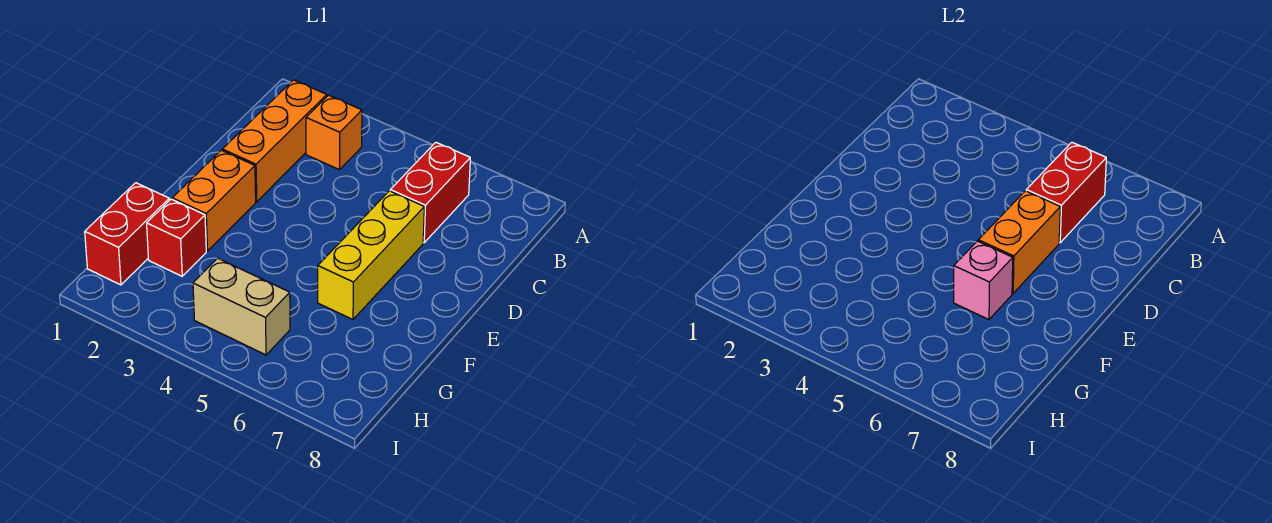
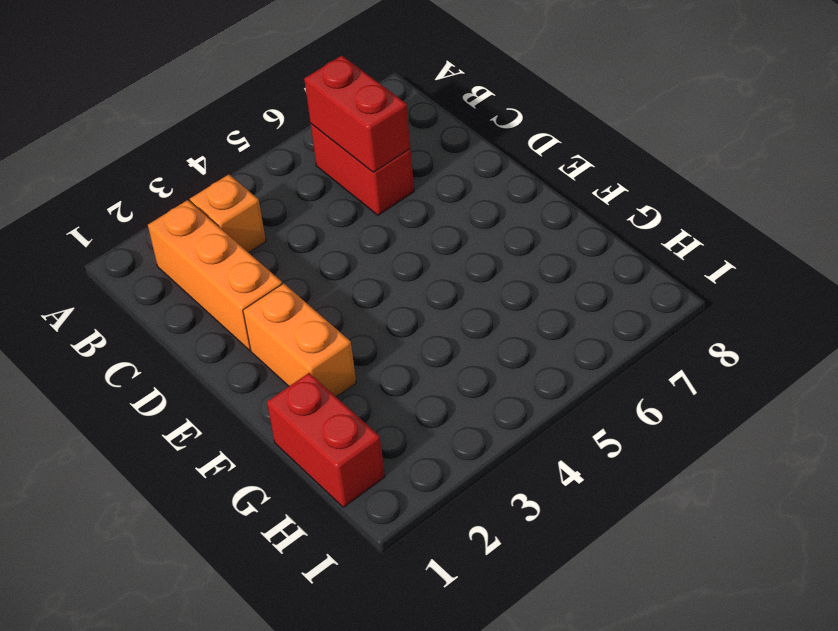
none -> yellow 1x3 brick [318,191,424,319]
none -> red 1x1 brick [147,199,206,276]

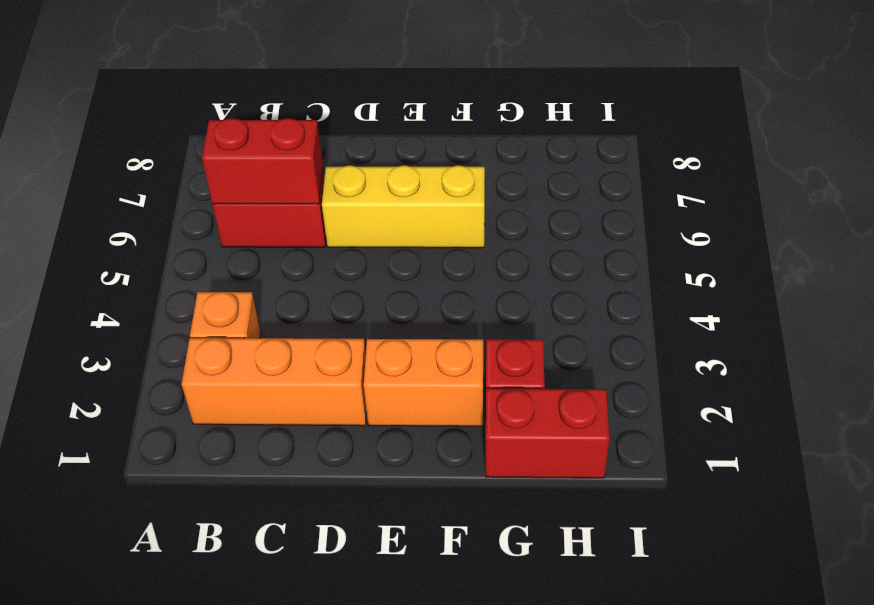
none -> tan 1x2 brick [193,258,290,355]
none -> orange 1x2 brick [978,191,1060,293]

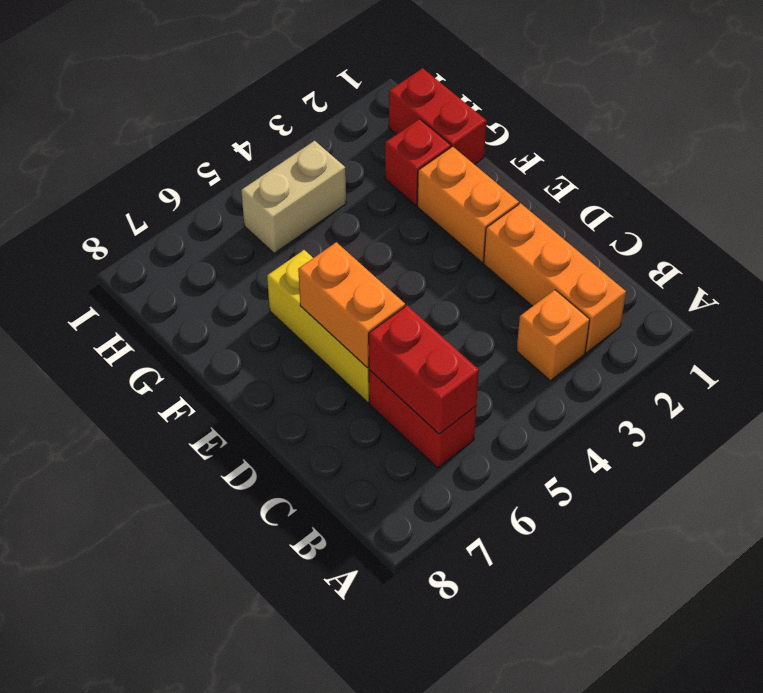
none -> pink 1x1 brick [954,241,1013,319]

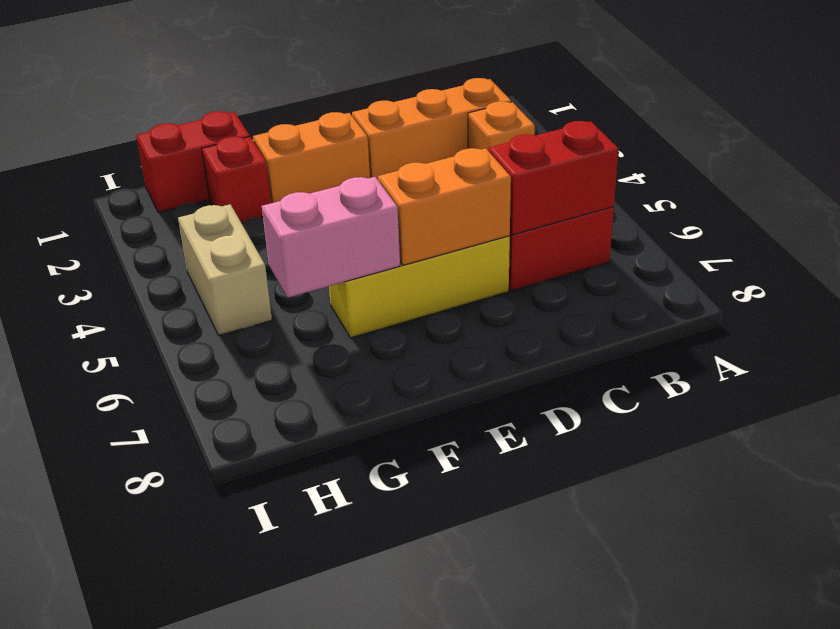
pink 1x2 brick [262,177,400,298] -> pink 1x1 brick [954,241,1013,319]

